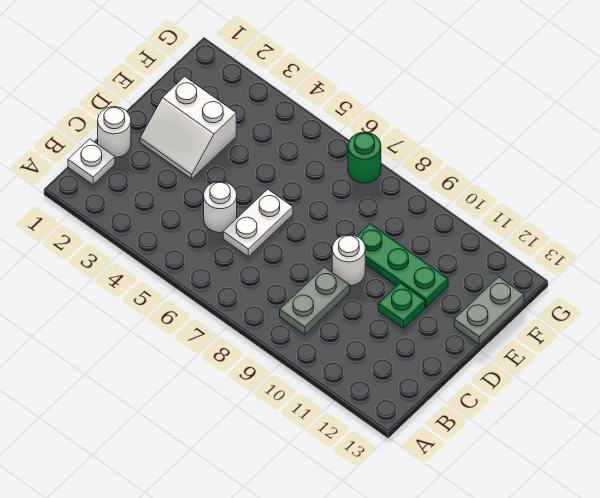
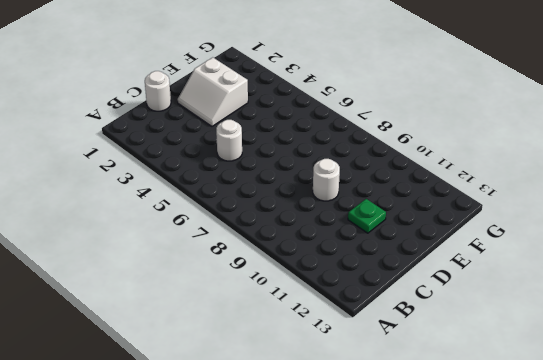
none -> white 1x1 plate [68,139,115,185]
none -> grey 1x2 plate [280,267,350,335]

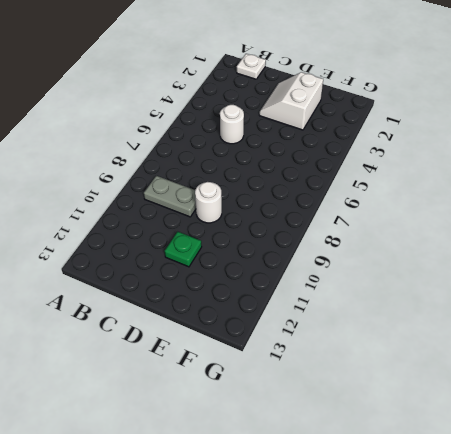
none -> white 1x1 round brick [98,107,131,158]
none -> white 1x2 plate [223,189,293,257]

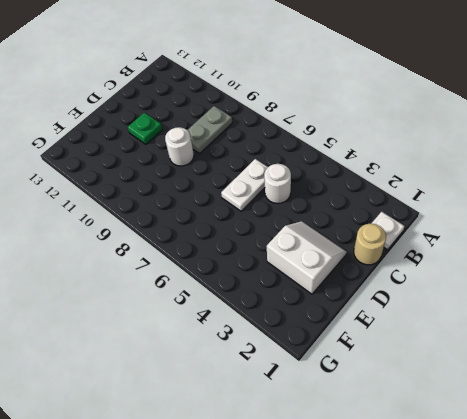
tan 1x1 round brick [354,224,386,265] -> white 1x1 round brick [98,107,131,158]
none -> green 1x3 plate [357,224,448,307]
none -> grey 1x2 plate [454,277,524,344]

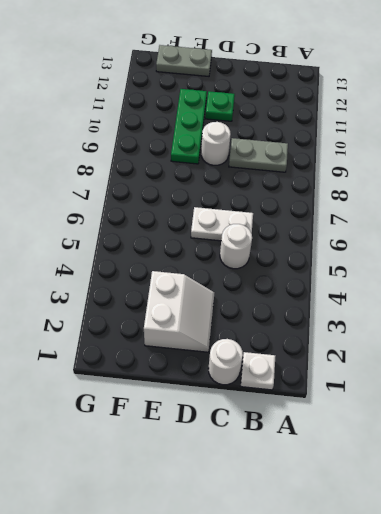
none -> green 1x1 round brick [348,132,381,183]

